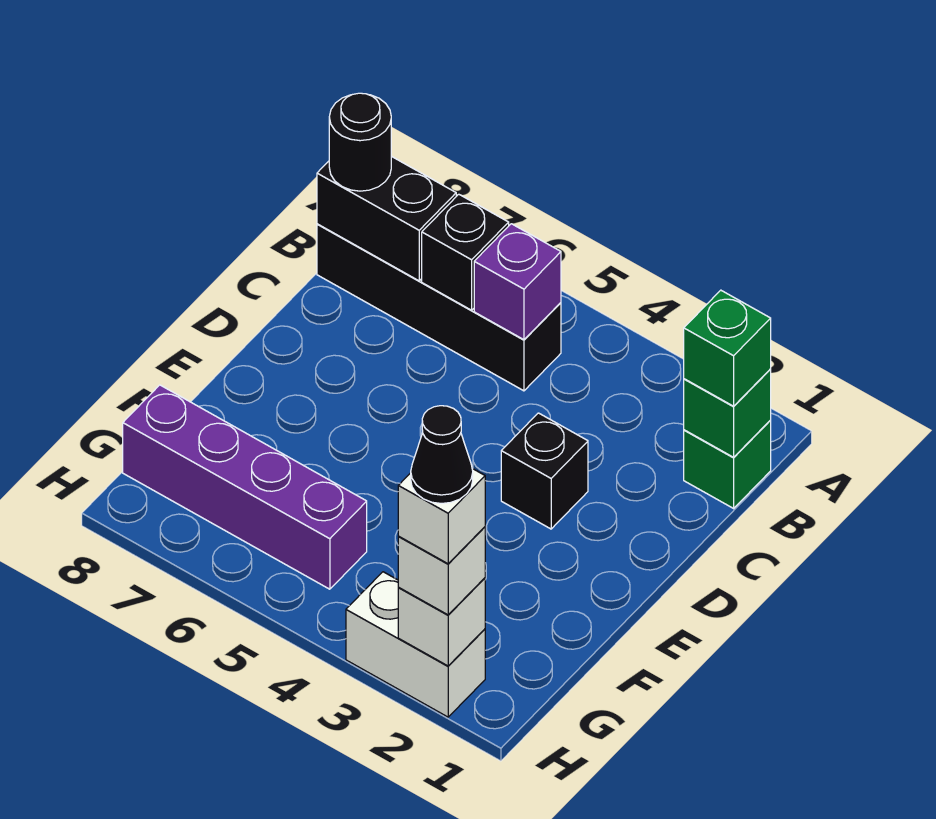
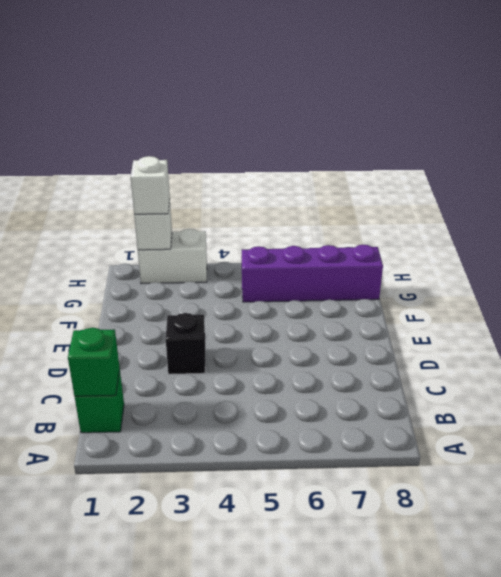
none -> black 1x4 brick [317,224,561,391]
none -> purple 1x1 brick [474,224,561,340]
none -> black 1x1 brick [422,194,509,310]

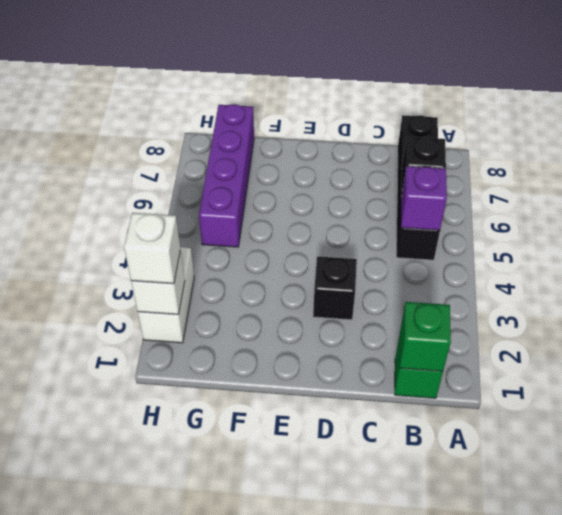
none -> black 1x2 brick [317,156,456,281]
none -> green 1x1 brick [684,290,771,406]
none -> black 1x1 round brick [329,93,391,191]

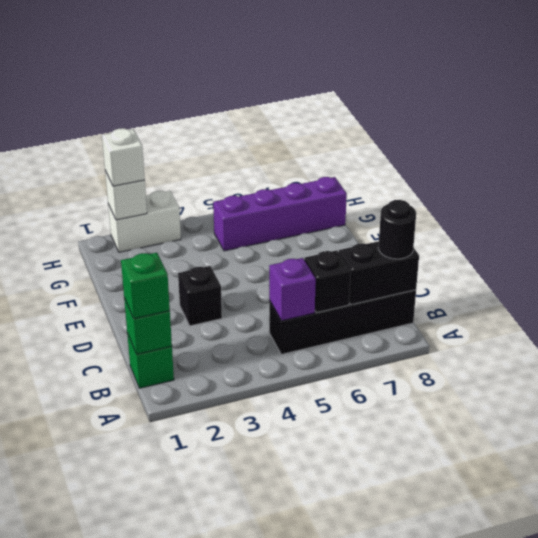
none -> white 1x1 brick [398,469,485,564]
none -> black 1x1 cone [411,406,473,503]

